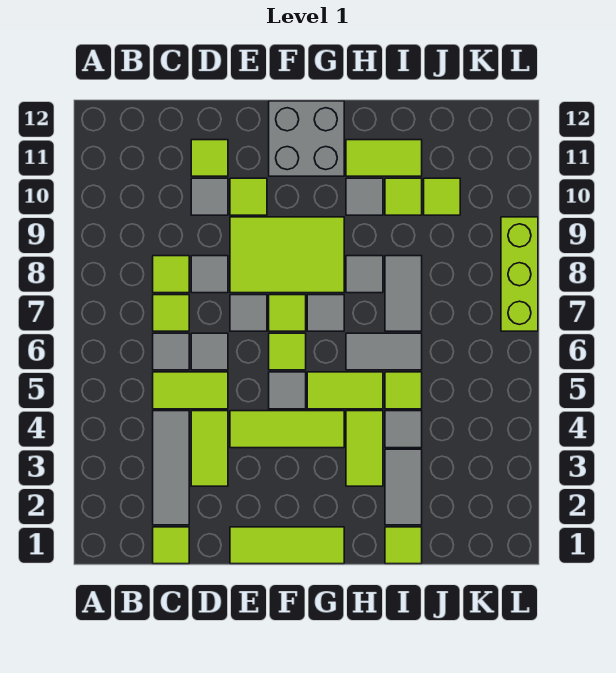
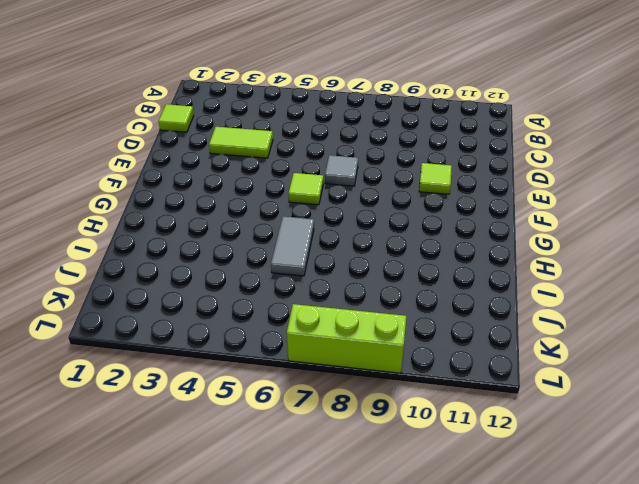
none -> grey 1x3 tile [153,411,189,525]
none -> lime 1x2 tile [153,372,228,409]
none -> grey 1x1 tile [153,333,189,370]
none -> lime 1x1 tile [153,295,189,331]

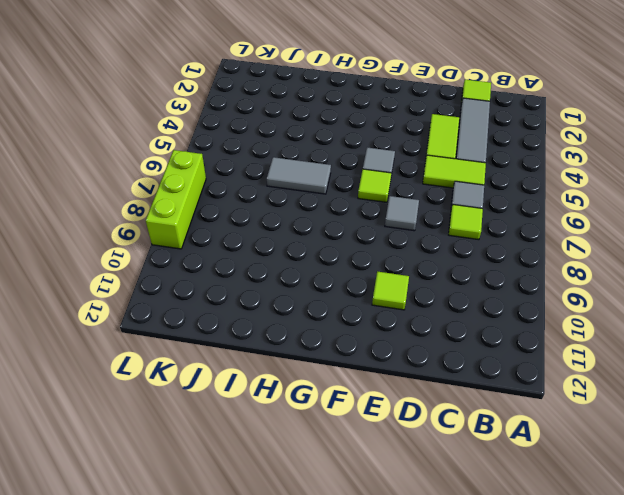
none -> lime 1x1 tile [153,256,189,293]
none -> grey 1x1 tile [191,333,228,370]
none -> grey 1x1 tile [191,256,228,293]
none -> grey 1x1 tile [191,178,228,215]

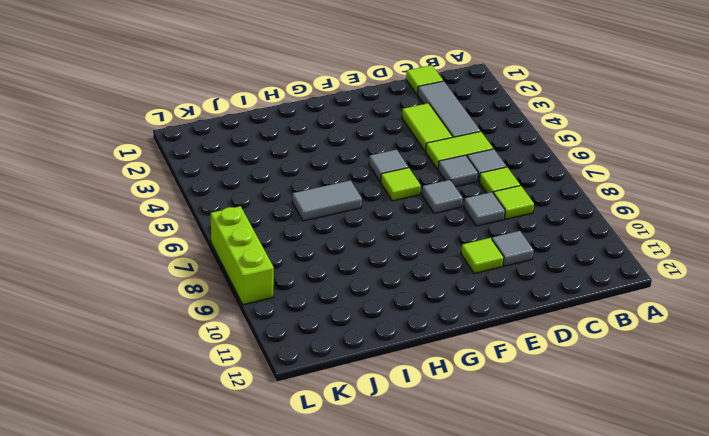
none -> lime 1x1 tile [191,140,228,176]
none -> lime 1x3 tile [230,527,344,564]
none -> lime 1x3 tile [230,411,344,448]
none -> lime 2x3 tile [230,217,344,293]

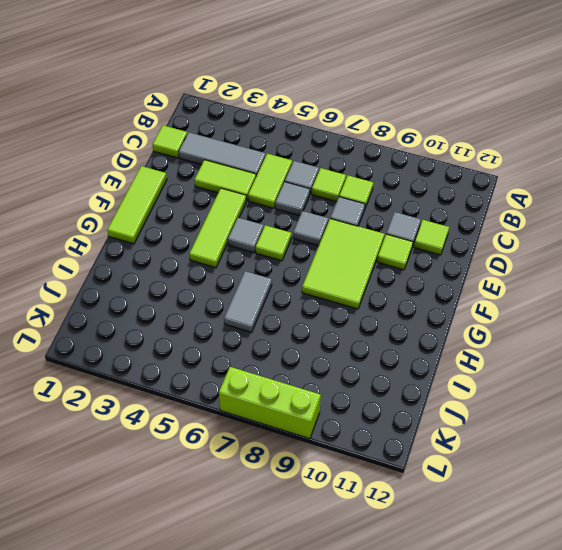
none -> lime 1x1 tile [269,295,306,331]
none -> grey 2x2 brick [269,101,344,176]
none -> lime 1x2 tile [307,372,383,409]
none -> grey 1x1 tile [307,295,344,331]

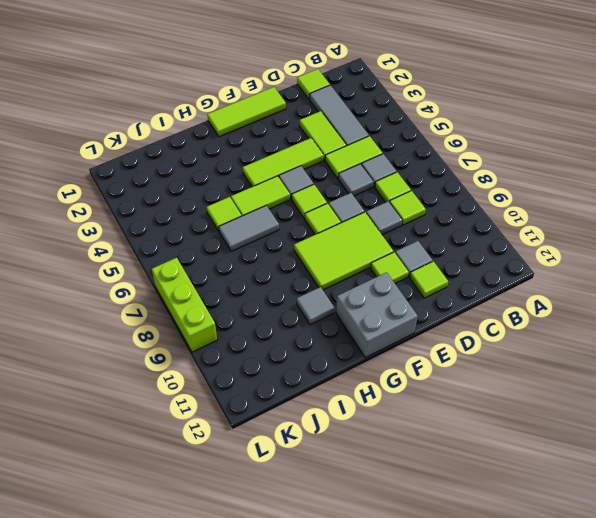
none -> grey 1x1 tile [307,295,344,331]
none -> lime 1x2 tile [346,411,383,486]
none -> grey 1x1 tile [346,256,383,293]
none -> lime 1x2 tile [346,140,422,176]

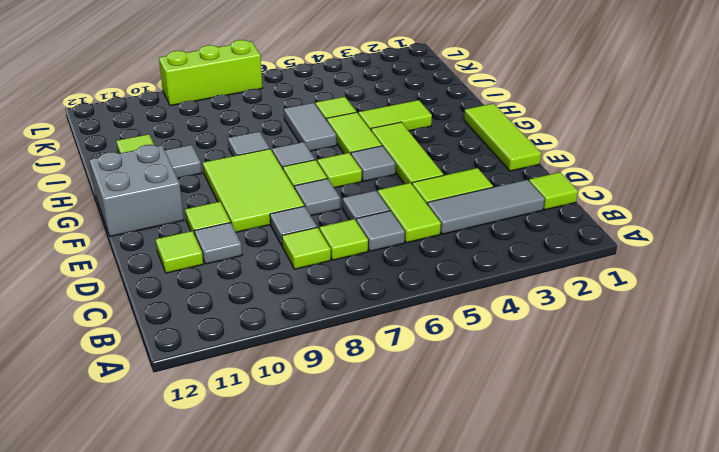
none -> lime 1x1 tile [385,527,422,564]
none -> grey 1x2 tile [385,449,422,525]
none -> grey 1x1 tile [385,411,422,448]
none -> grey 1x2 tile [385,256,422,331]

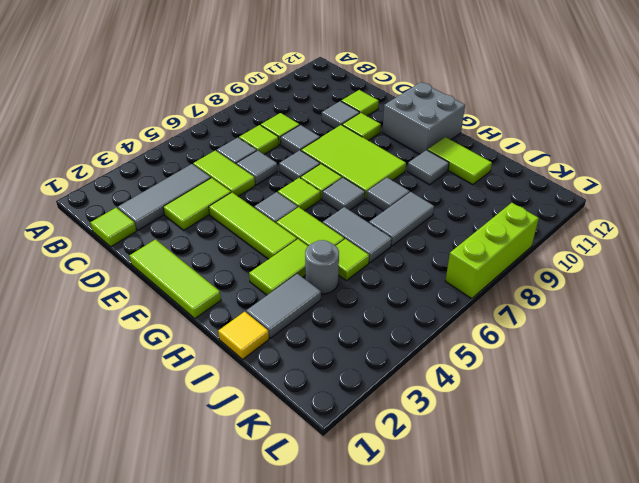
yellow 1x1 tile [218,312,269,359] -> lime 1x1 tile [385,527,422,564]
grey 1x1 round brick [305,240,339,294] -> grey 1x1 tile [385,411,422,448]
none -> lime 1x1 tile [385,178,422,215]
none -> lime 1x1 tile [424,178,460,215]

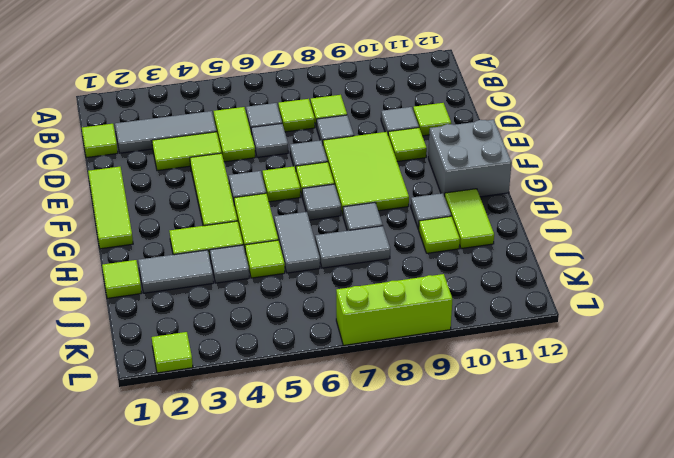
lime 1x1 tile [152,332,193,373] -> lime 1x1 tile moved to [424,178,460,215]

